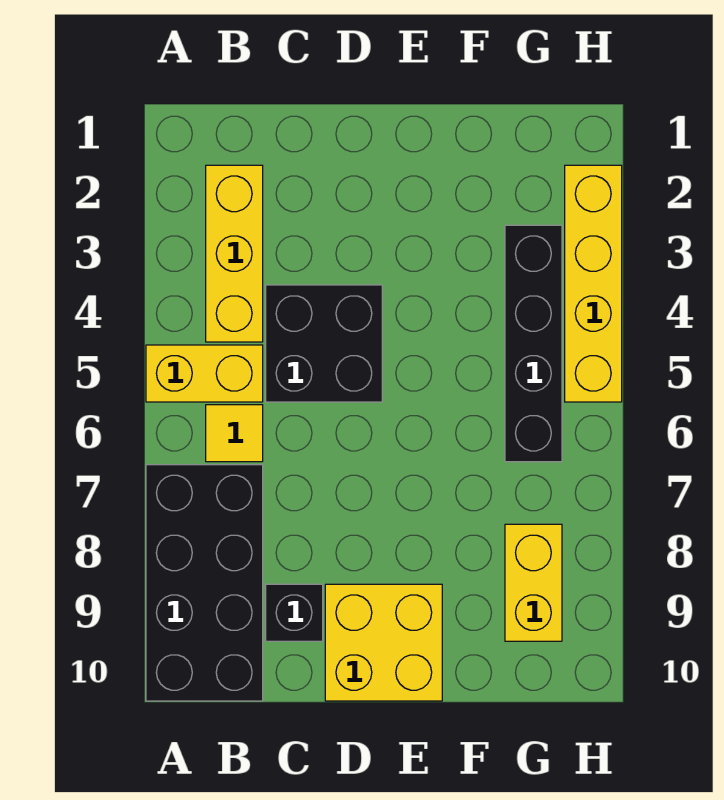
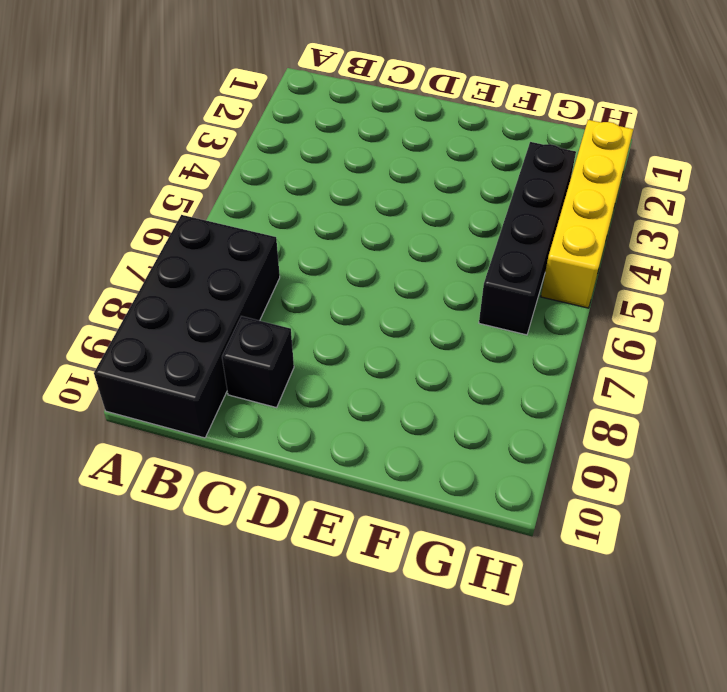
none -> yellow 1x2 brick [146,345,263,402]
none -> yellow 1x3 brick [206,165,263,342]

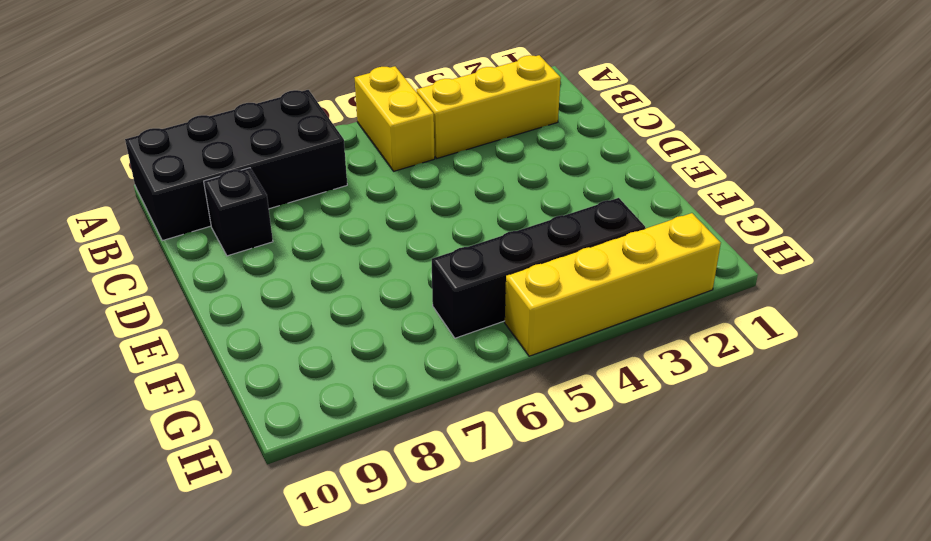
none -> yellow 1x1 tile [206,405,263,462]
none -> black 2x2 brick [266,285,382,402]

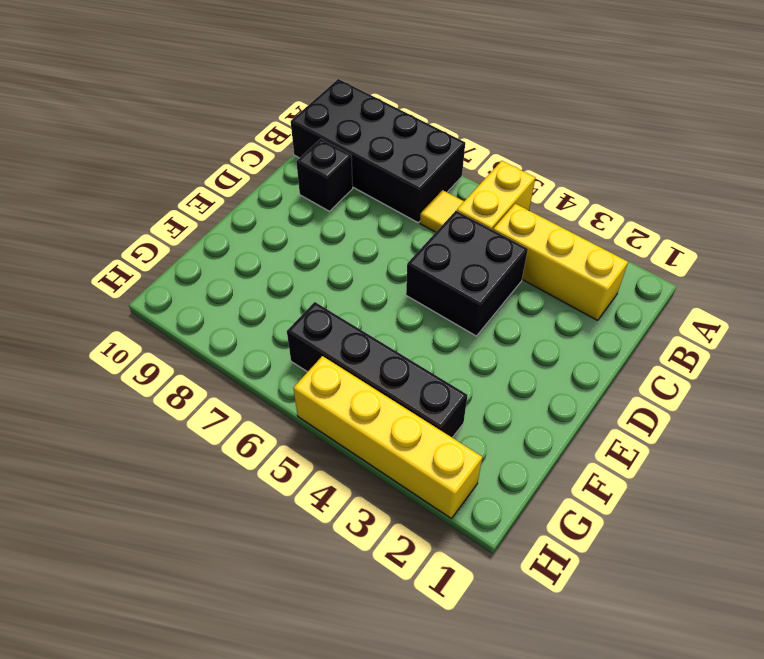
none -> yellow 2x2 brick [325,584,442,701]
none -> yellow 1x2 brick [505,524,562,641]

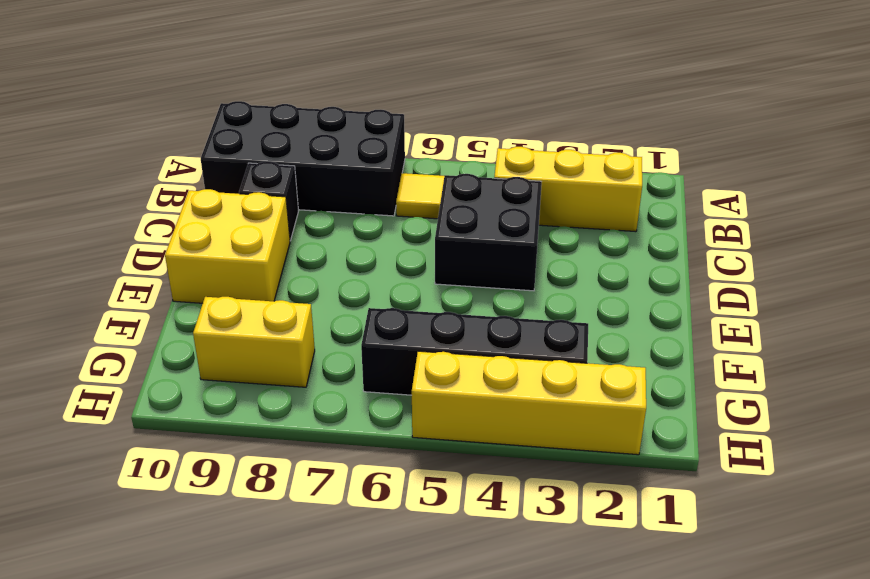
none -> yellow 1x2 brick [146,345,263,402]

